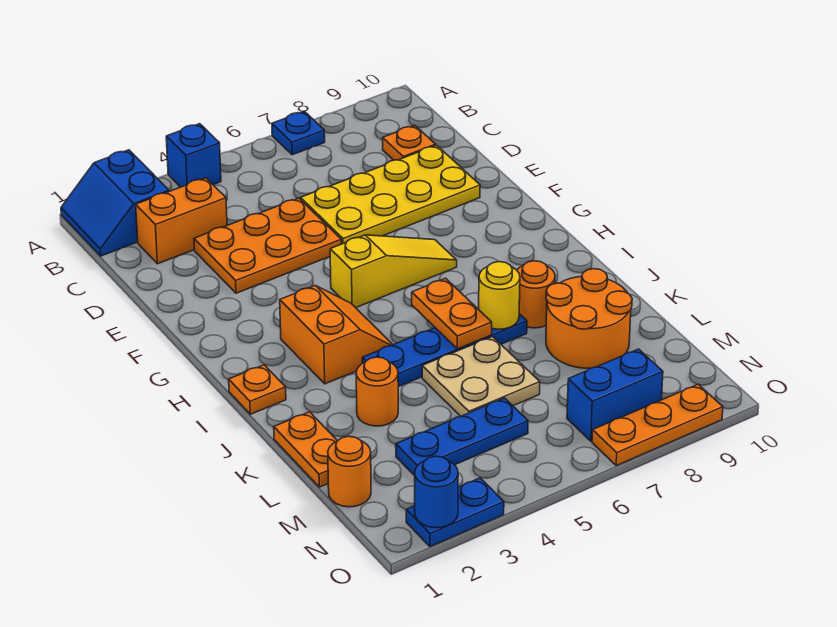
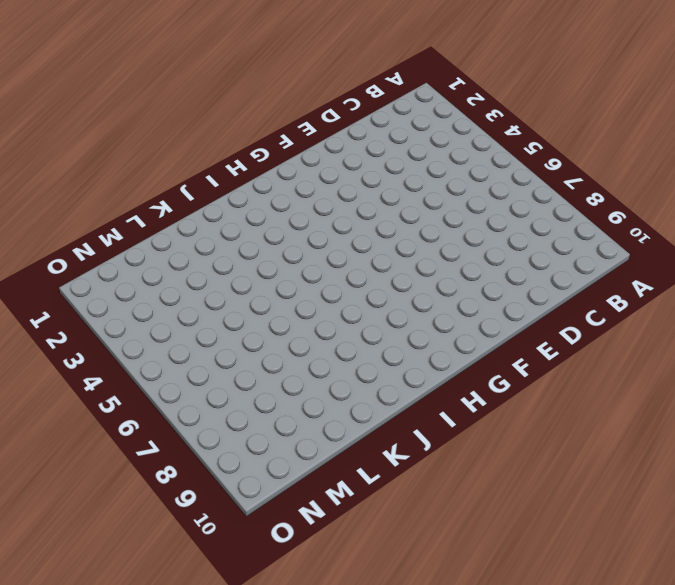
none -> blue 2x2 slope [61,150,169,256]
none -> blue 1x1 brick [166,124,221,187]
none -> blue 1x1 plate [272,111,325,155]

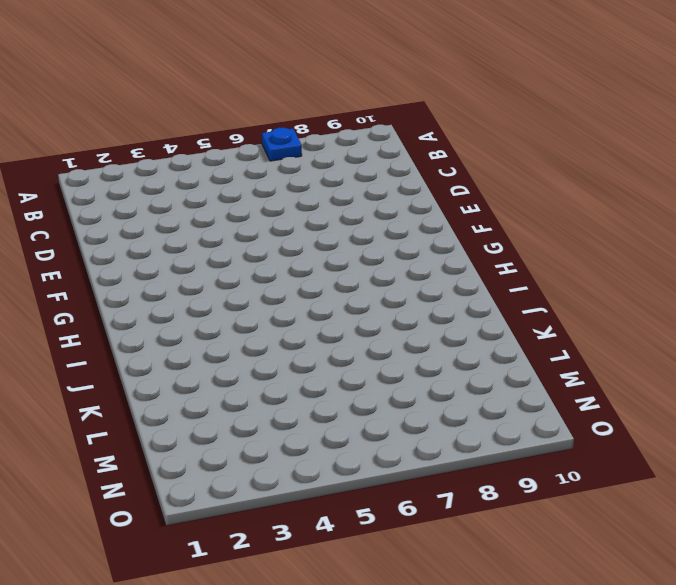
none -> blue 2x2 slope [61,150,169,256]
none -> blue 1x1 brick [166,124,221,187]
none -> orange 1x2 brick [136,178,227,264]

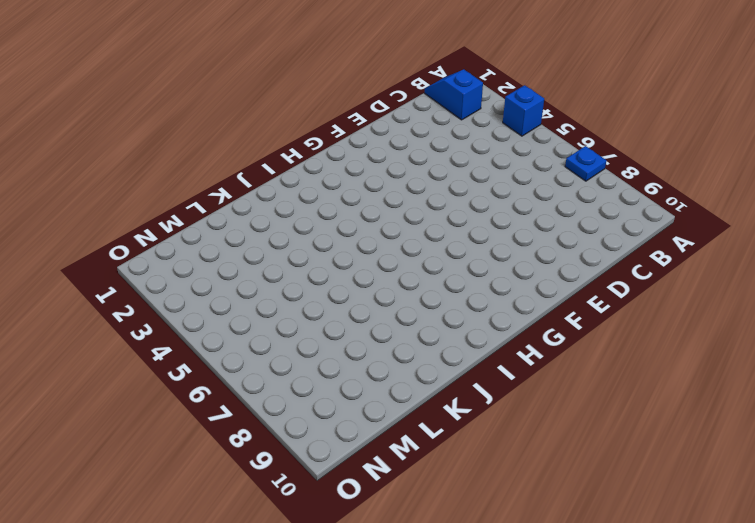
blue 1x2 slope [425,69,483,120] -> blue 2x2 slope [61,150,169,256]
none -> orange 1x2 brick [136,178,227,264]
none -> orange 1x1 plate [383,125,436,160]
none -> orange 2x3 plate [194,198,341,293]

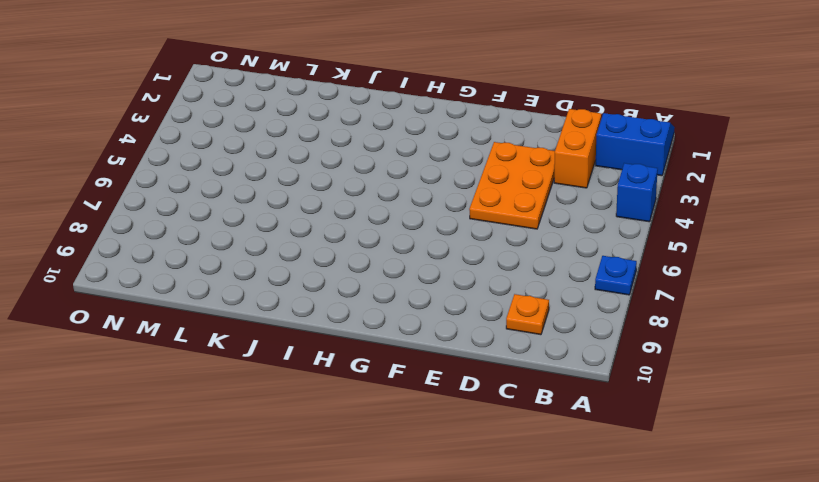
none -> yellow 2x4 plate [300,145,480,244]
none -> yellow 1x3 slope [330,235,457,308]
none -> orange 2x2 slope [280,286,393,384]

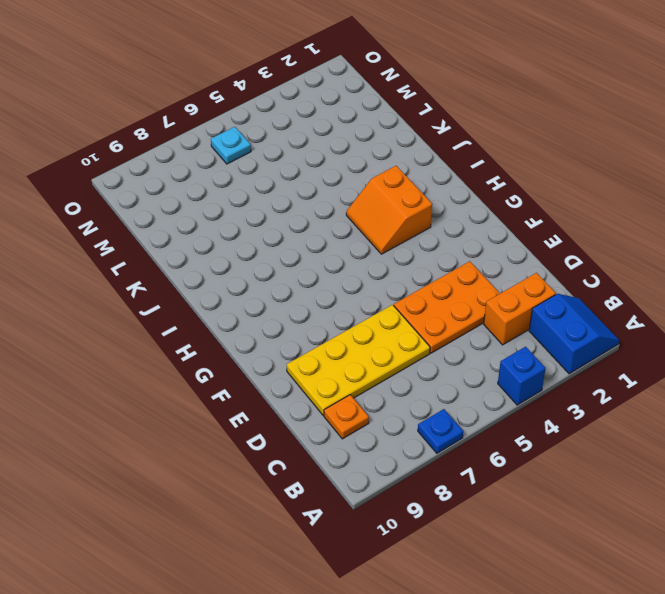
cyan 1x1 plate [211,127,251,164] -> none
none -> yellow 1x3 slope [330,235,457,308]
none -> orange 1x1 plate [229,365,286,414]
none -> blue 1x4 plate [362,314,527,387]

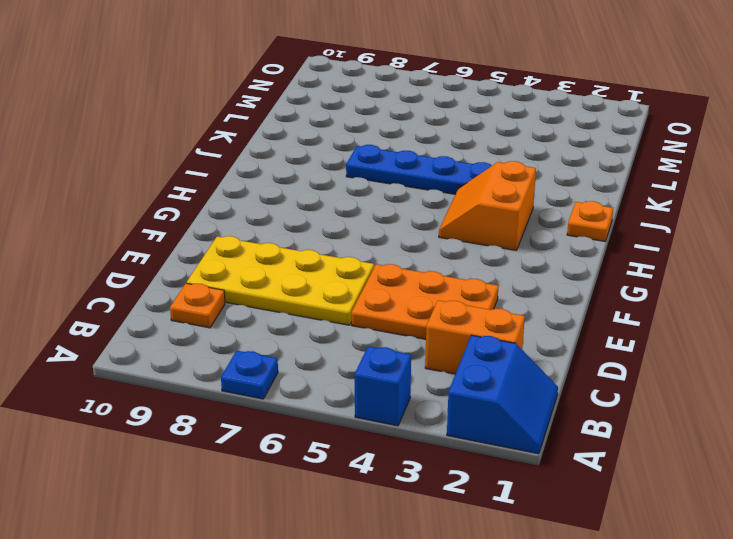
none -> yellow 1x3 slope [330,235,457,308]
none -> orange 1x1 round brick [517,261,555,328]
none -> orange 1x2 plate [274,412,337,487]

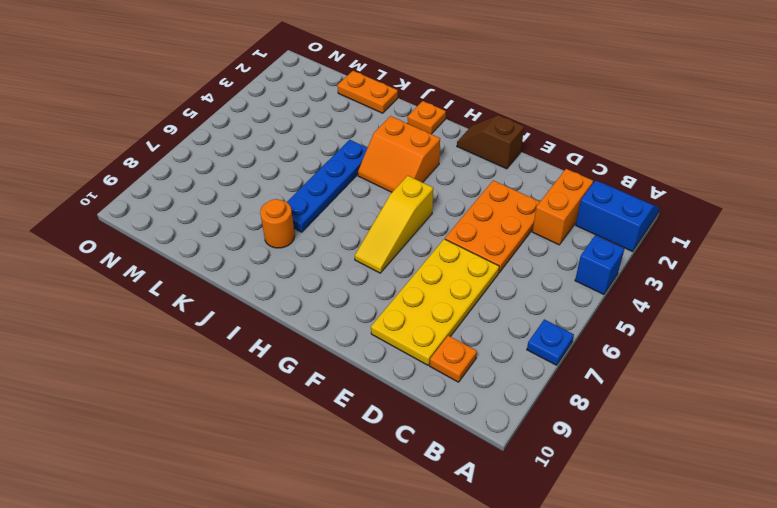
brown 1x2 slope [457,115,524,169] -> none
none -> orange 1x1 round brick [356,357,398,426]
none -> tan 2x2 plate [422,337,540,416]
none -> orange 2x2 round brick [546,269,632,368]

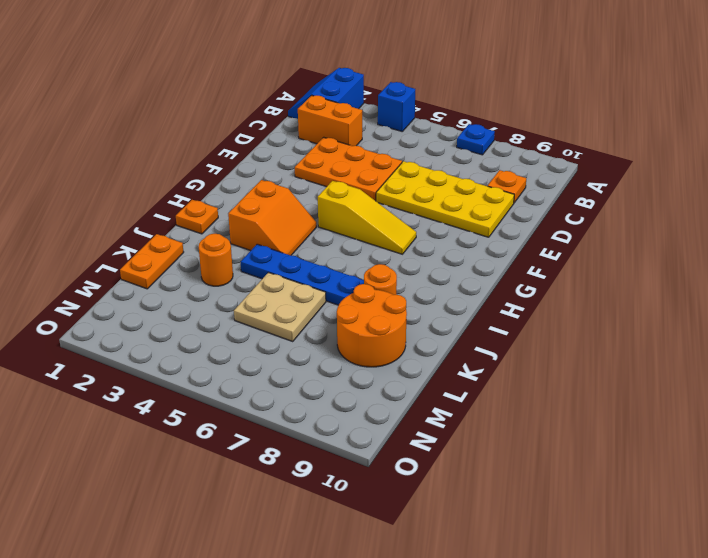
none -> orange 1x1 round brick [328,436,371,507]
none -> blue 1x3 plate [396,398,528,476]
none -> blue 1x2 brick [567,349,663,441]

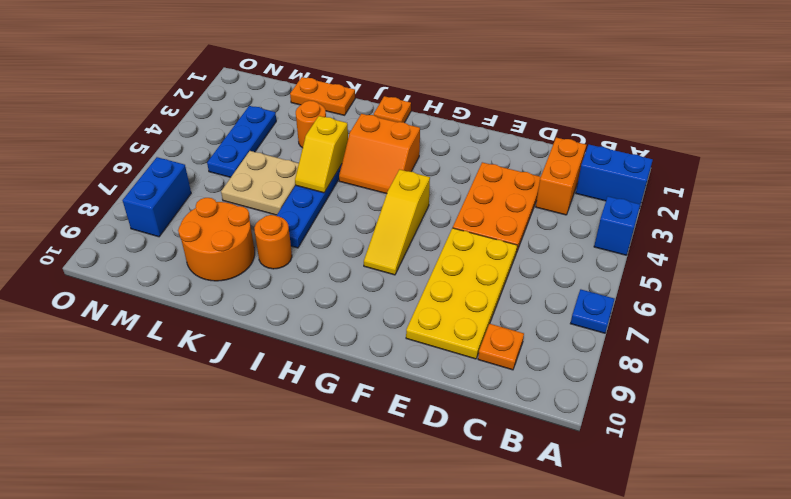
yellow 1x2 slope [295,116,348,193] -> none
none -> orange 1x1 round brick [328,436,371,507]
none -> blue 1x2 plate [406,478,504,547]
none -> orange 1x3 plate [592,384,723,466]

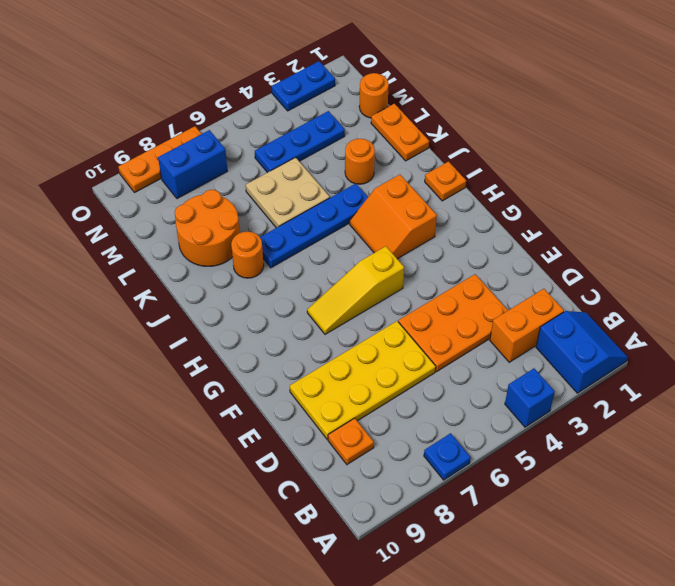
none -> orange 1x2 plate [412,278,492,349]
none -> yellow 1x1 round brick [479,262,520,329]
none -> blue 1x1 round brick [415,456,458,528]

